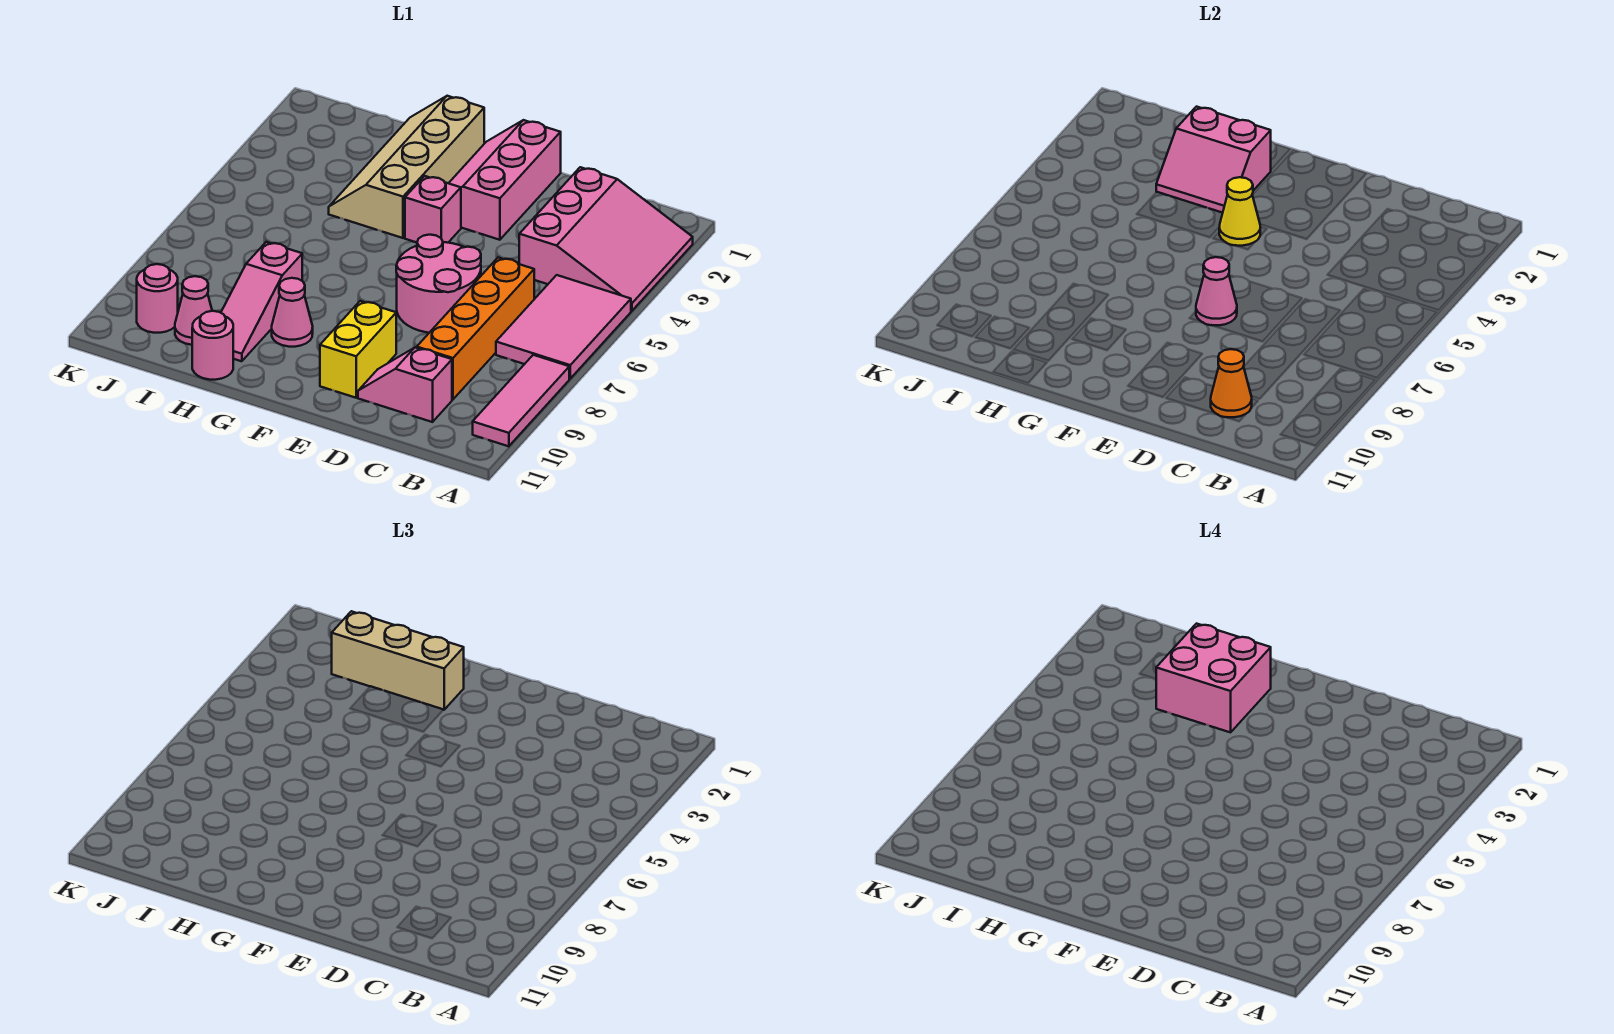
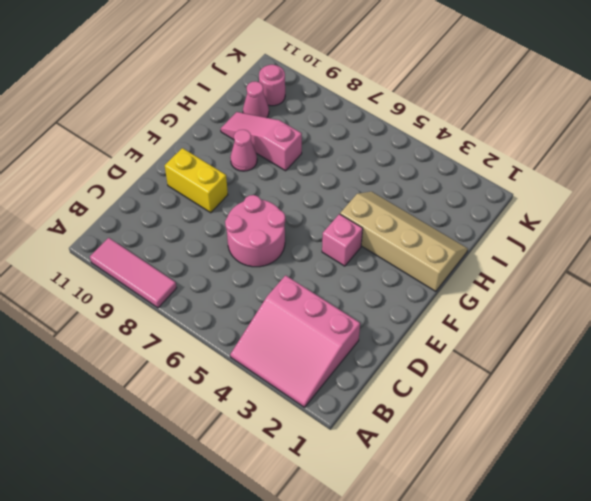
none -> pink 2x3 tile [496,275,631,379]
none -> orange 1x4 brick [417,258,534,399]
none -> pink 1x2 slope [358,348,452,422]

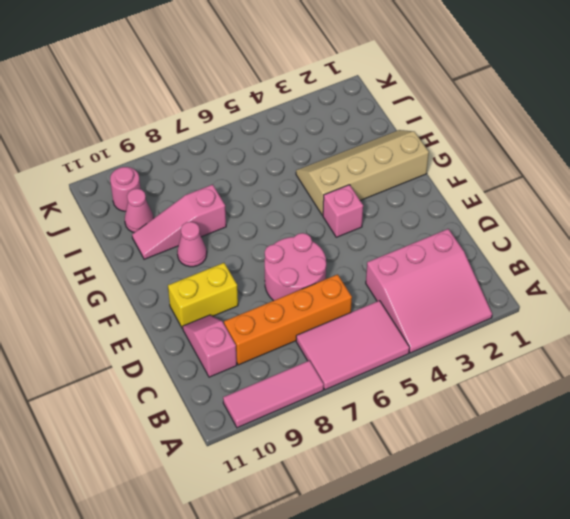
none -> pink 2x3 slope [449,120,561,240]
none -> pink 1x1 round brick [192,311,233,380]
none -> orange 1x1 cone [1211,349,1252,417]

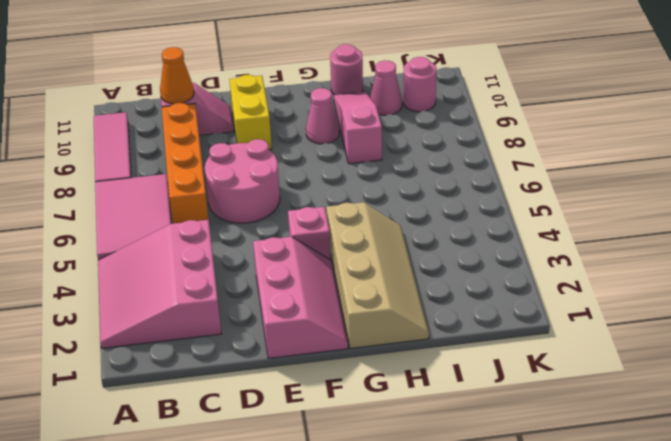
none -> pink 1x1 cone [1196,257,1237,325]
none -> yellow 1x1 cone [1219,177,1260,246]
none -> pink 2x2 slope [1156,107,1271,213]

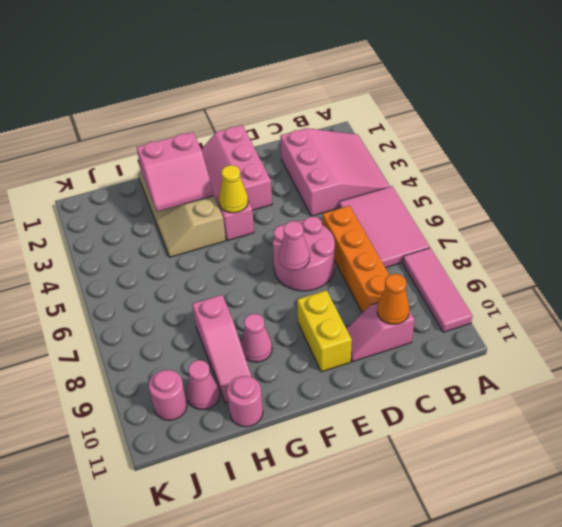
none -> tan 1x3 brick [332,611,464,710]
none -> pink 2x2 brick [1156,624,1271,732]

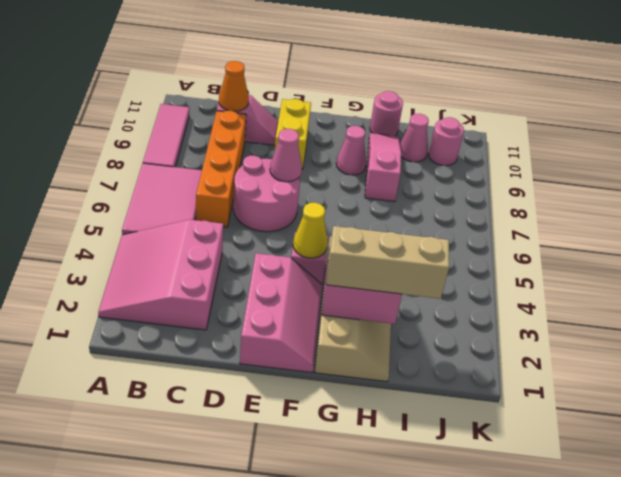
none -> pink 2x2 brick [1156,624,1271,732]

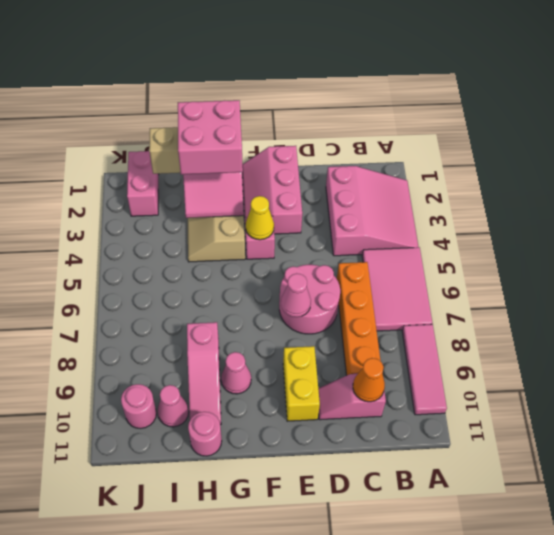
pink 1x2 brick [127,151,159,216] -> none

